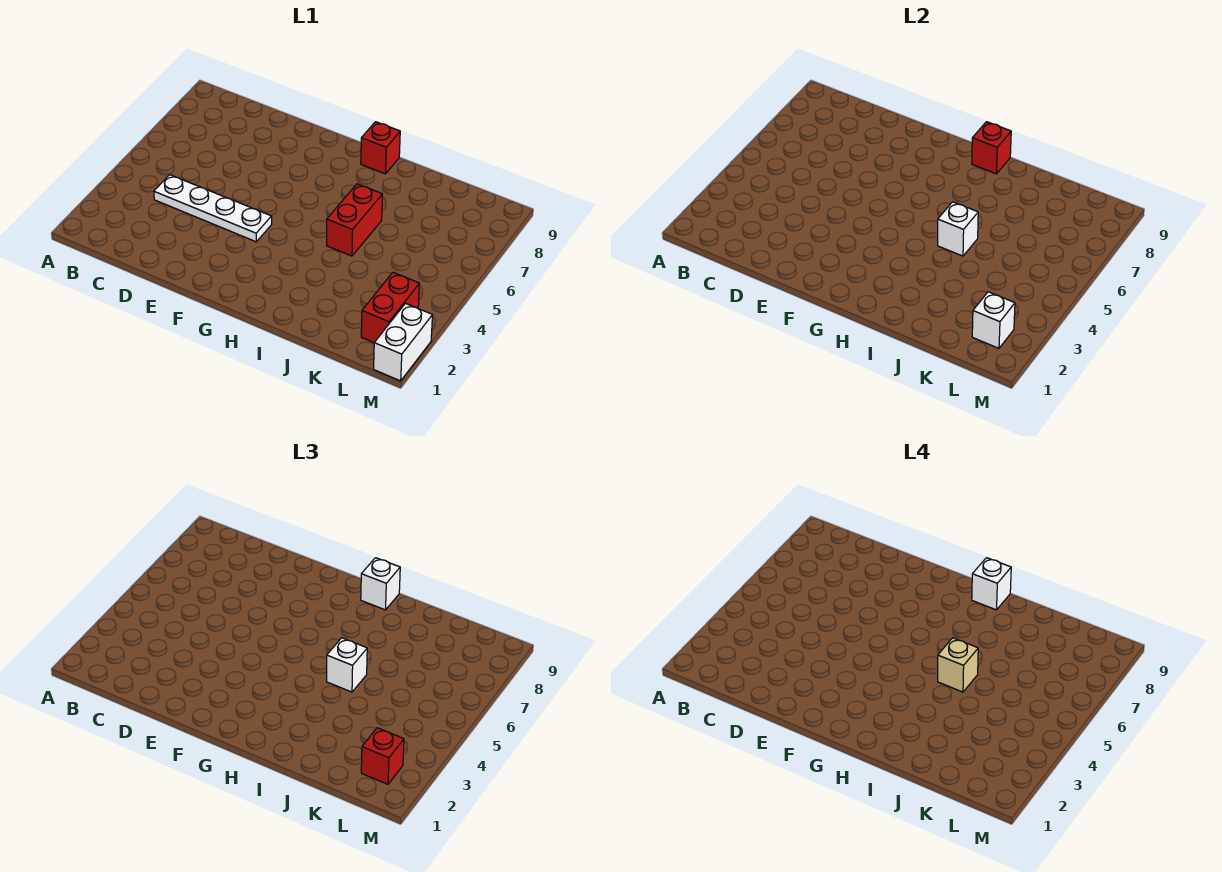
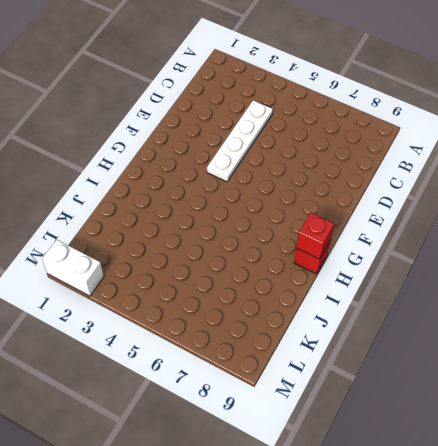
none -> red 1x2 brick [327,184,382,256]
none -> red 1x2 brick [361,273,420,342]
none -> white 1x1 brick [938,202,978,256]

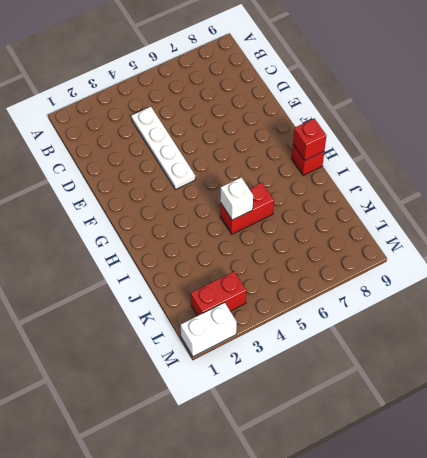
none -> white 1x1 brick [972,292,1015,348]
none -> white 1x1 brick [361,558,400,610]
none -> white 1x1 brick [327,638,367,692]

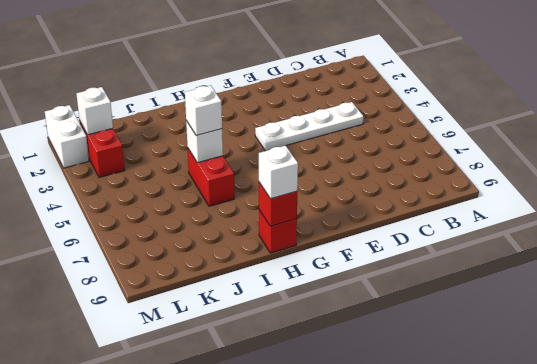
none -> red 1x1 brick [361,728,404,784]
none -> white 1x1 brick [972,558,1011,610]
none -> tan 1x1 brick [938,638,978,692]

